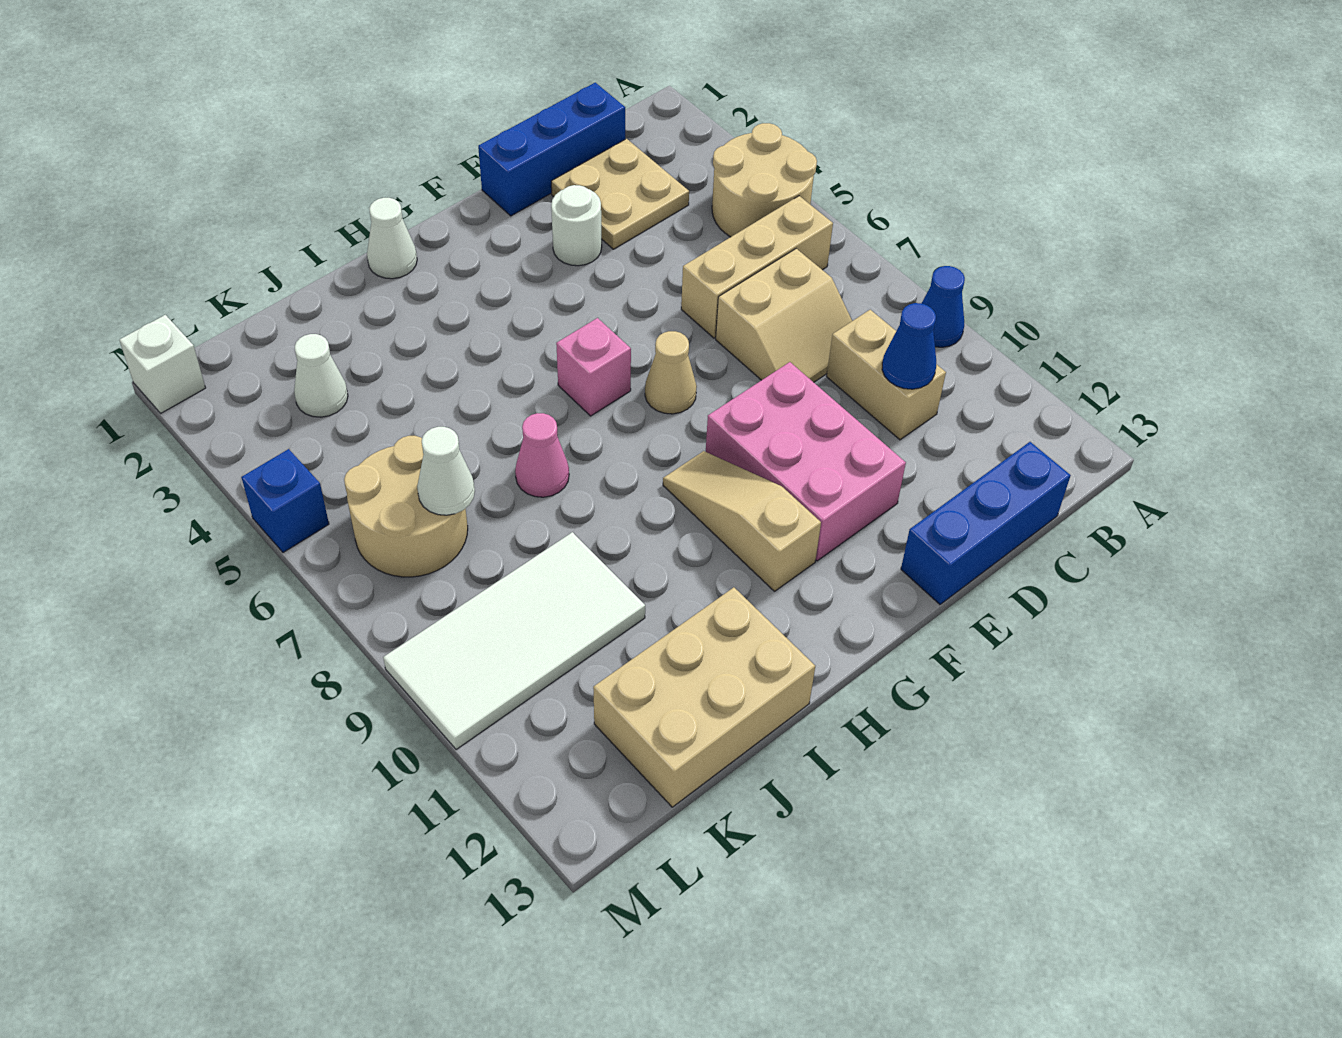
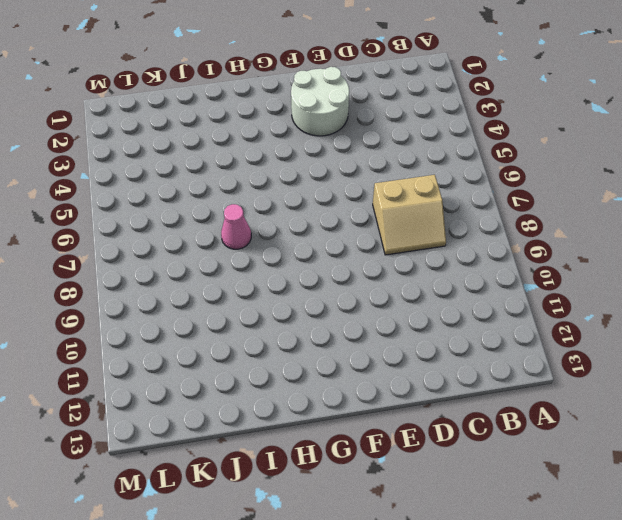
white 2x2 round brick [291,67,349,136] -> white 1x1 round brick [551,185,602,266]
none -> tan 2x2 round brick [712,123,817,237]
none -> blue 1x1 cone [922,266,965,347]
none -> tan 1x3 brick [681,196,833,338]

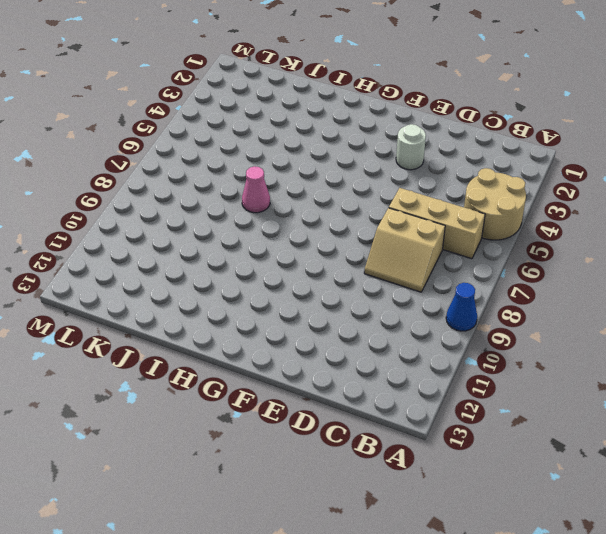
none -> blue 1x3 brick [478,83,625,216]
none -> tan 2x2 plate [551,139,689,249]
none -> tan 1x2 brick [827,310,946,440]

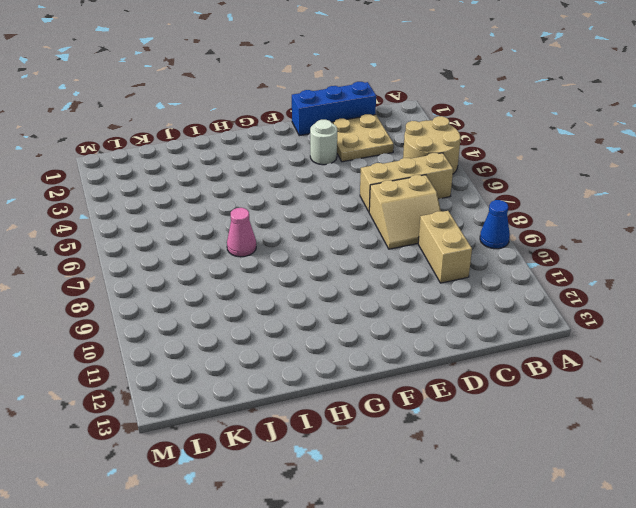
none -> blue 1x3 brick [901,442,1071,604]
none -> pink 2x3 brick [706,362,906,561]
none -> tan 1x1 cone [645,331,697,414]

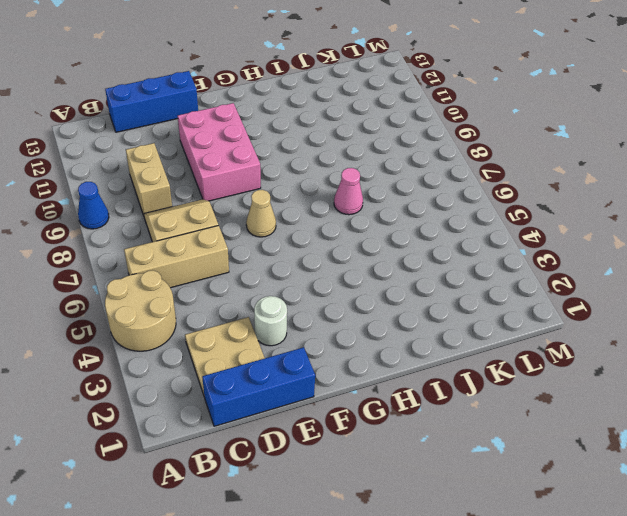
none -> pink 1x1 brick [556,318,631,416]
none -> tan 1x3 slope [663,451,821,591]
none -> white 1x1 cone [367,198,417,279]

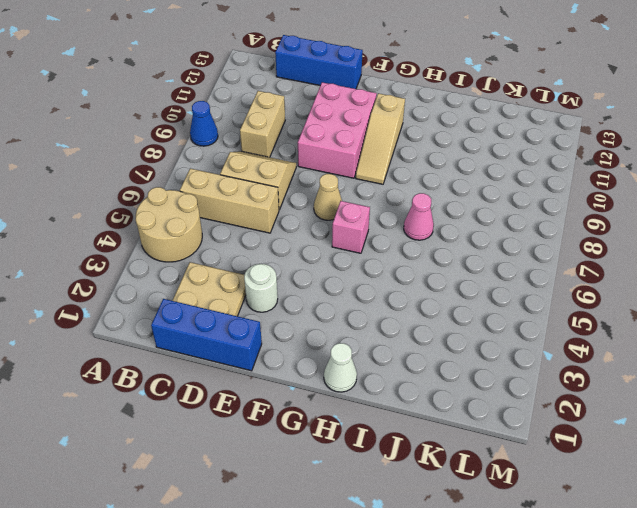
none -> tan 2x3 brick [593,587,815,807]
none -> white 2x4 tile [383,532,645,750]
none -> white 1x1 cone [294,334,348,417]

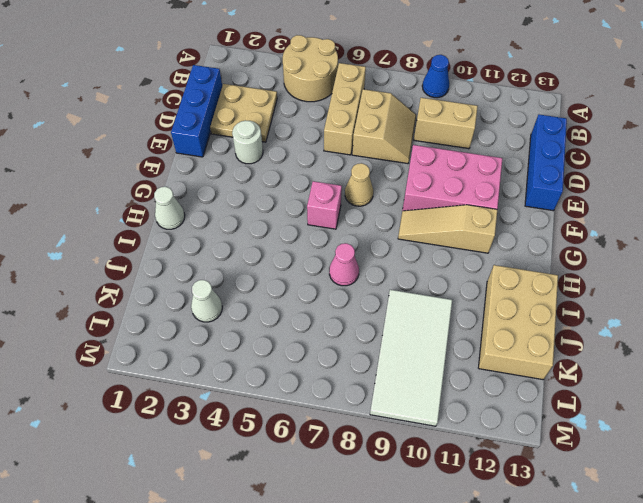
none -> tan 2x2 round brick [344,436,468,577]
none -> white 1x1 brick [119,315,206,413]
none -> blue 1x1 brick [242,449,329,552]

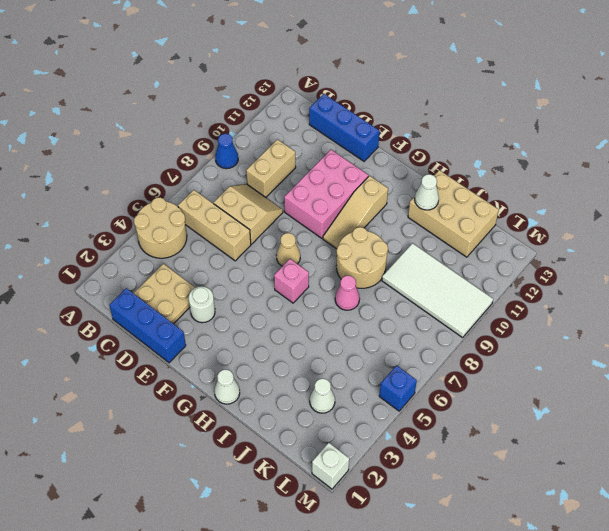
tan 2x2 round brick [336,227,388,288] -> tan 2x2 round brick moved to [344,436,468,577]
white 1x1 cone [415,174,439,210] -> white 1x1 cone moved to [417,427,475,515]
none -> blue 1x1 cone [882,303,936,389]

